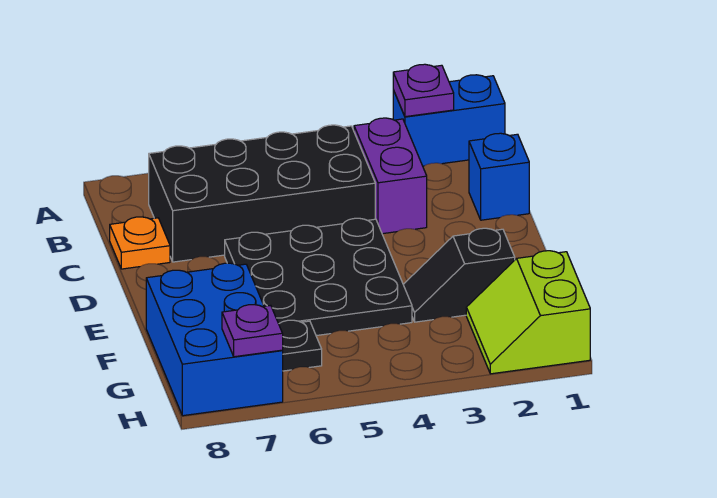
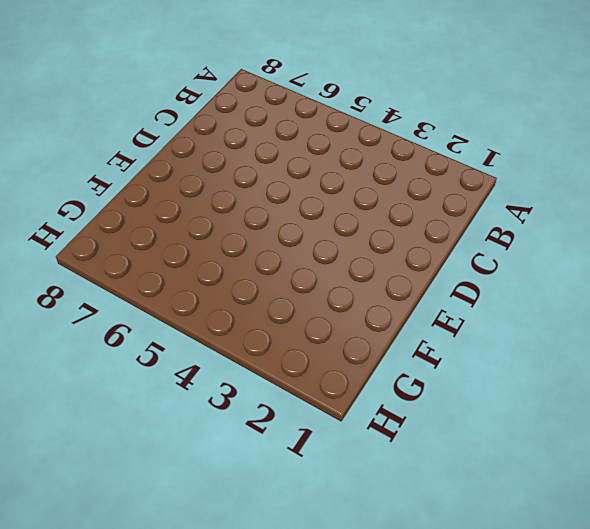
none -> blue 1x2 brick [393,75,505,166]
none -> purple 1x2 brick [354,118,427,234]
none -> black 2x4 brick [149,125,375,262]

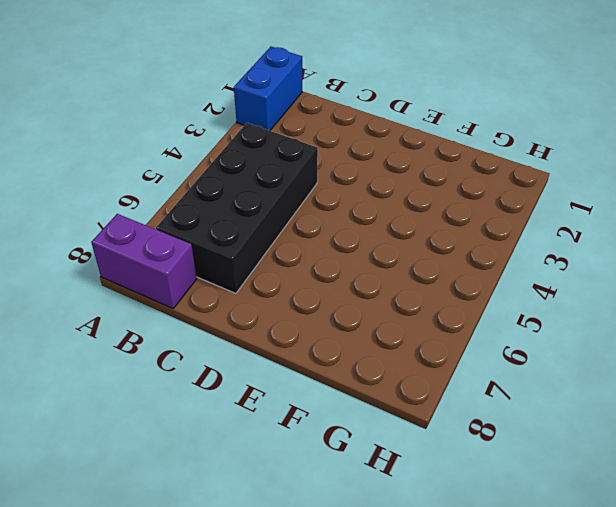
purple 1x2 brick [91,214,197,308] -> purple 1x2 brick moved to [354,118,427,234]
none -> blue 1x1 brick [469,133,529,220]
none -> orange 1x1 plate [110,217,170,269]
none -> black 3x3 plate [225,218,412,336]

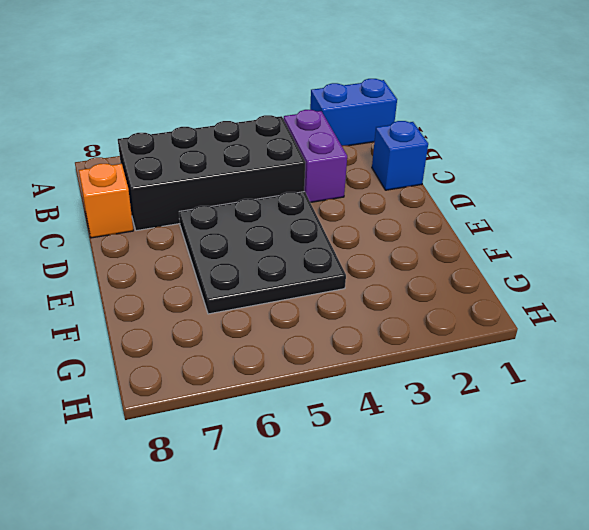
orange 1x1 brick [79,164,133,238] -> orange 1x1 plate [110,217,170,269]
none -> black 1x2 slope [403,228,515,322]
none -> blue 2x3 brick [146,263,283,416]
none -> lime 2x2 slope [466,251,590,374]

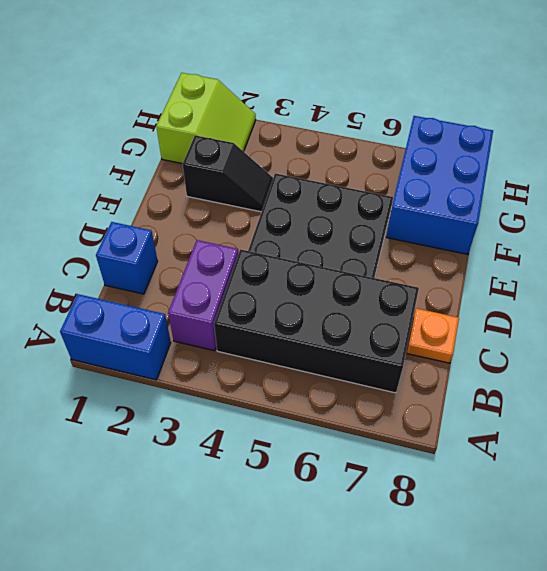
none -> black 1x1 plate [279,320,322,371]
none -> purple 1x1 plate [393,64,454,117]
none -> purple 1x1 plate [222,305,283,357]

